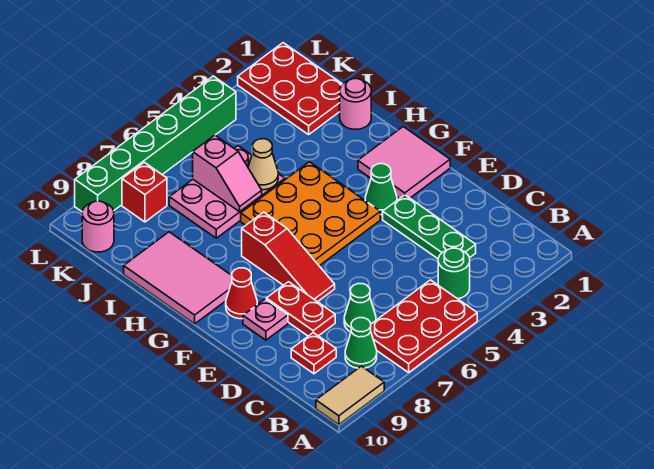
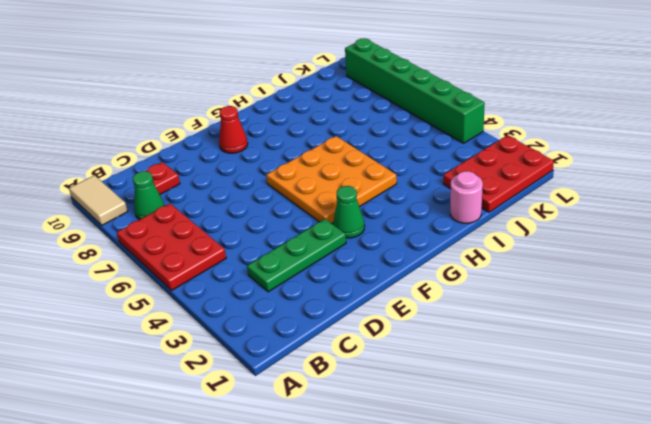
none -> green 1x1 round brick [438,248,470,299]
none -> green 1x1 cone [344,284,376,332]
none -> red 1x2 plate [266,282,335,336]

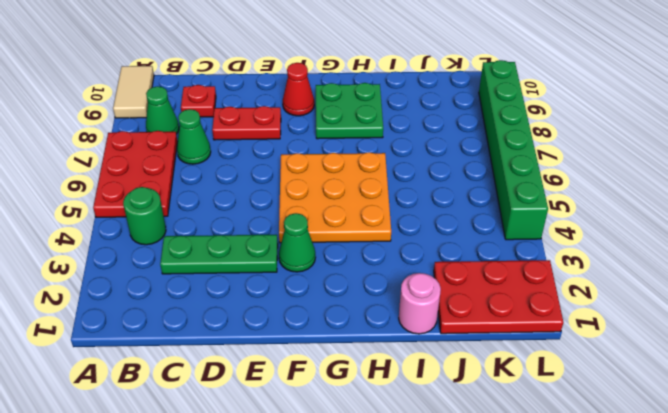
green 2x2 plate [316,83,383,139] -> pink 2x3 tile [124,232,232,324]
none -> red 1x3 slope [242,212,335,302]
none -> pink 1x1 plate [243,299,288,340]
none -> pink 2x2 tile [358,127,450,198]

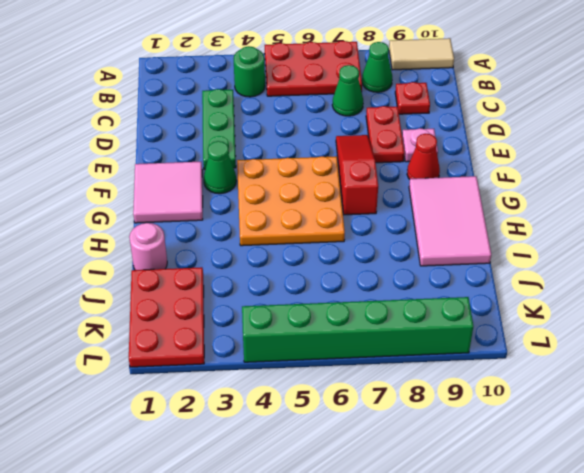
none -> pink 2x3 plate [169,146,285,238]
none -> red 1x1 brick [122,162,167,222]
none -> pink 1x1 round brick [82,201,114,252]

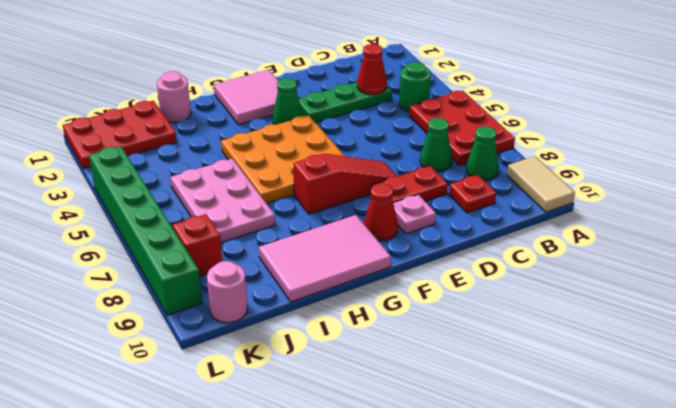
red 1x1 cone [357,44,387,95] -> none
none -> tan 1x1 cone [248,139,278,190]
none -> pink 1x2 slope [193,135,262,212]

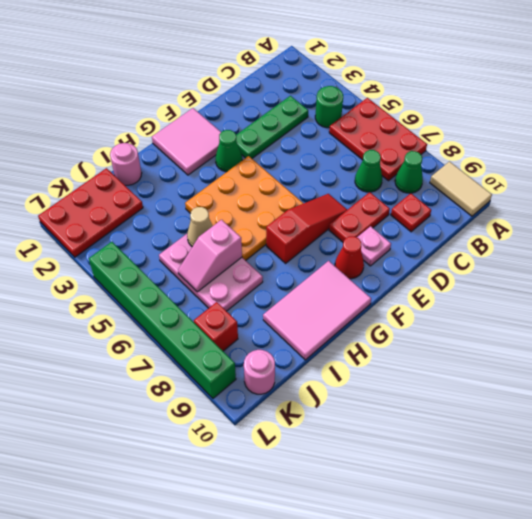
pink 1x2 slope [178,220,242,292] -> pink 1x2 slope turned to [193,135,262,212]

